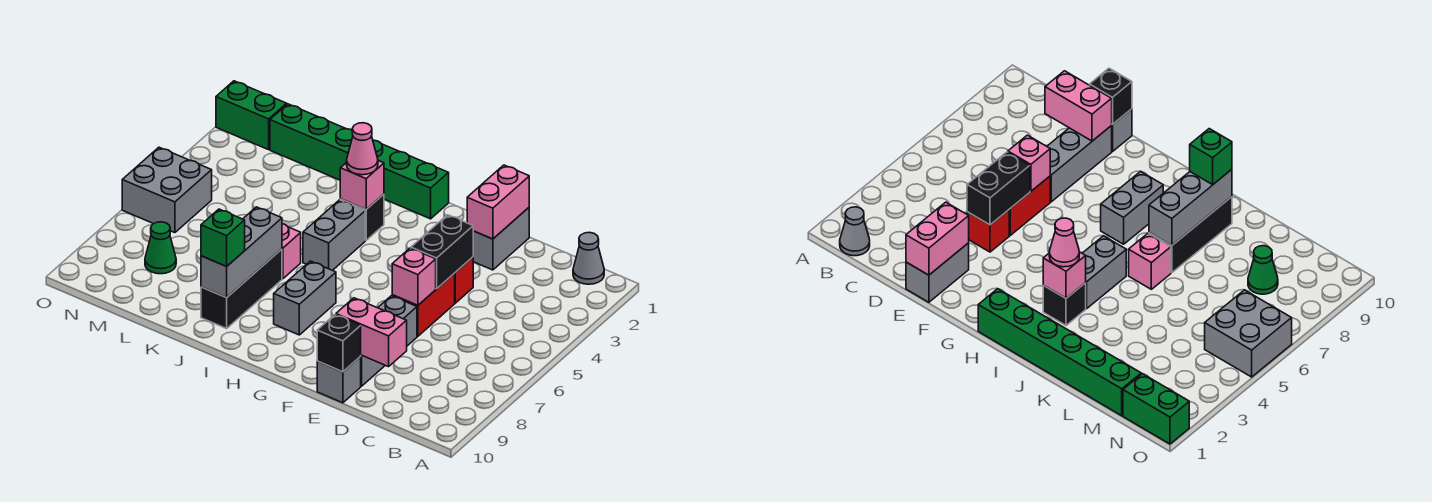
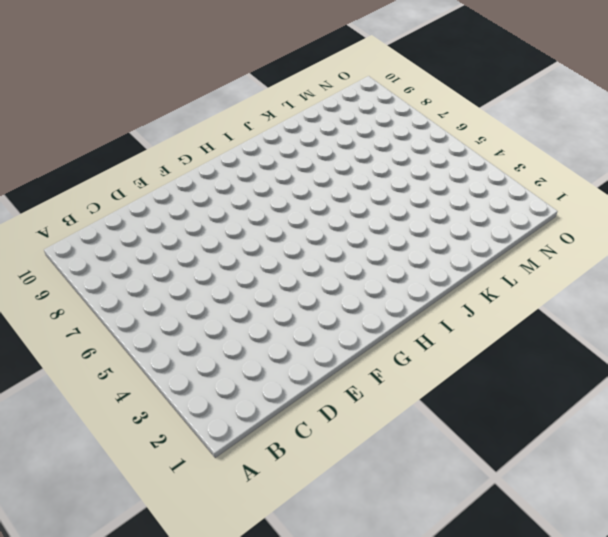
none -> grey 1x1 cone [573,232,604,284]
none -> grey 1x2 brick [473,208,529,270]
none -> red 1x1 brick [454,257,473,303]

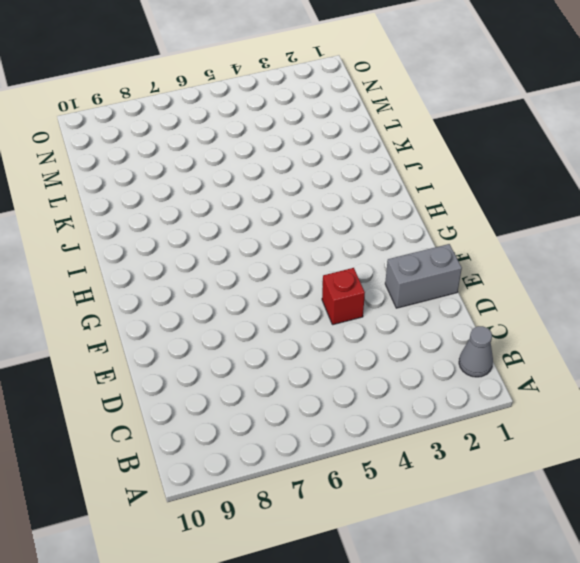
none -> red 1x2 brick [392,274,455,336]
none -> grey 1x3 brick [360,296,417,386]
none -> grey 1x1 brick [317,357,361,403]

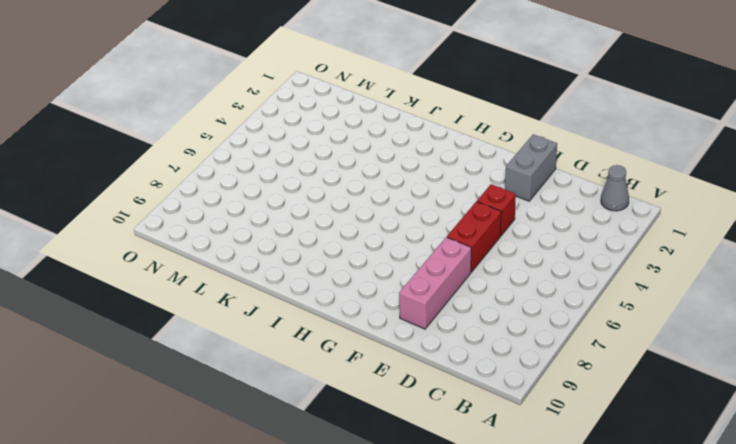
pink 1x3 brick [399,237,471,329] -> grey 1x3 brick [360,296,417,386]
none -> grey 1x1 brick [317,357,361,403]
none -> green 1x6 brick [270,104,449,219]
none -> grey 1x2 brick [274,261,336,335]

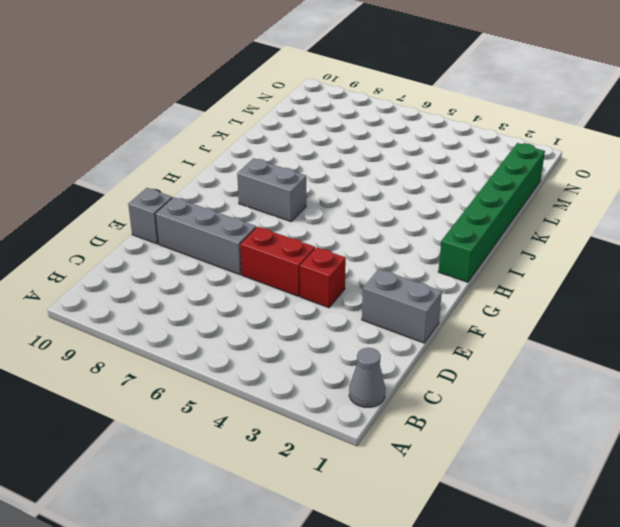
none -> black 1x1 brick [340,194,384,240]
none -> grey 1x2 brick [303,200,365,270]
none -> pink 1x1 brick [282,224,301,279]

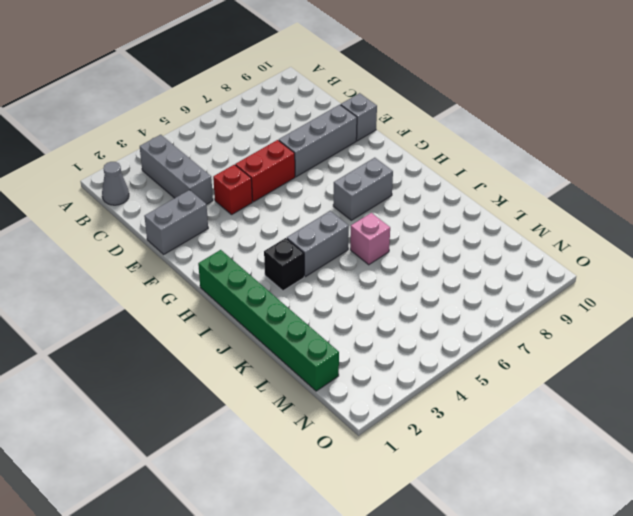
grey 1x3 brick [140,135,213,204] -> grey 1x3 brick turned to [201,207,282,298]
none -> black 1x3 brick [201,249,282,329]
none -> green 1x1 cone [145,222,176,274]
none -> green 1x2 brick [216,81,287,150]

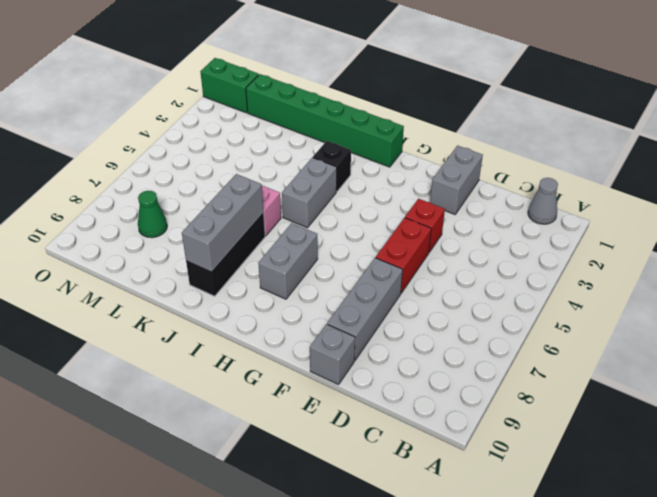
none -> grey 2x2 brick [122,147,212,233]
none -> pink 1x2 brick [336,298,407,367]
none -> pink 1x2 brick [467,165,529,239]

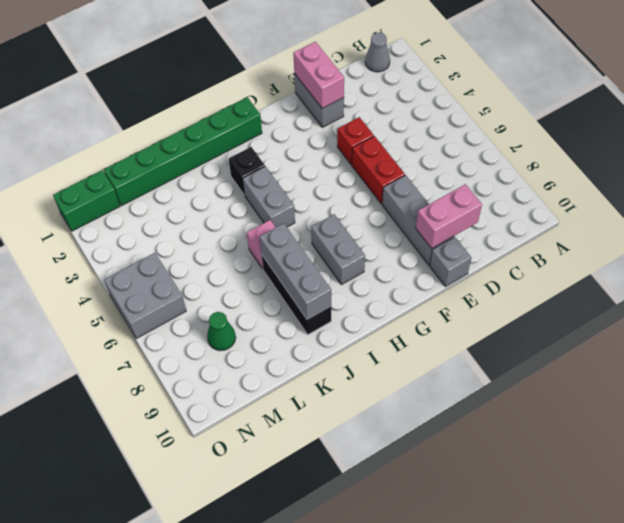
none -> black 1x2 brick [411,215,473,289]
none -> pink 1x1 brick [392,248,436,305]
none -> black 1x1 brick [317,315,361,372]

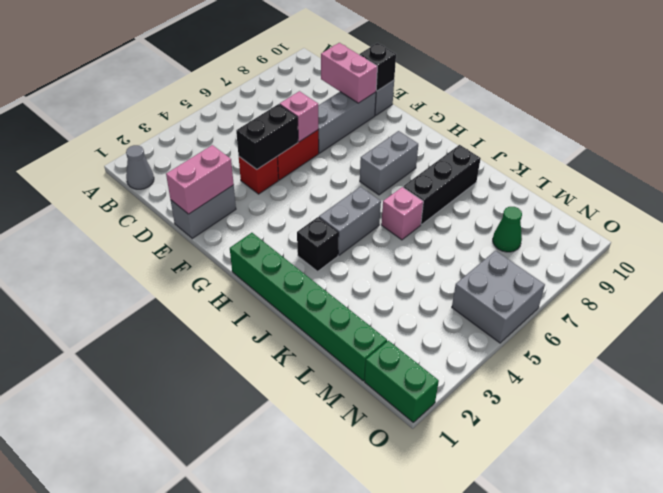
none -> pink 1x1 brick [340,161,384,209]
none -> grey 1x3 brick [201,207,282,298]
none -> pink 1x1 cone [347,123,378,175]

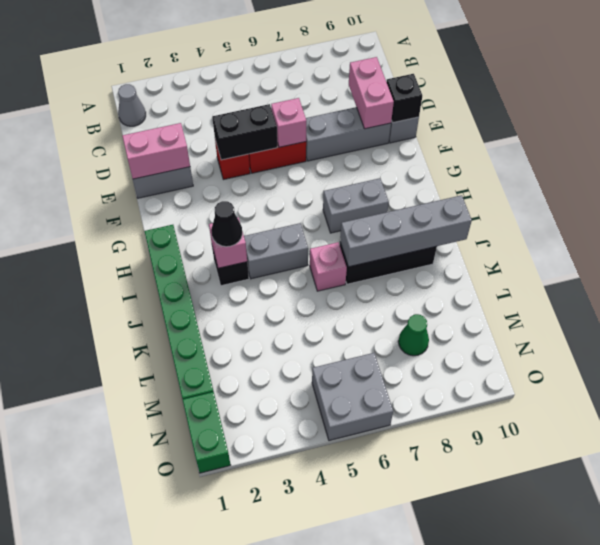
black 1x1 cone [211,201,242,247] -> pink 1x1 cone [347,123,378,175]
grey 1x4 brick [340,195,472,267] -> grey 1x3 brick [201,207,282,298]
none -> green 1x1 brick [201,209,245,266]

